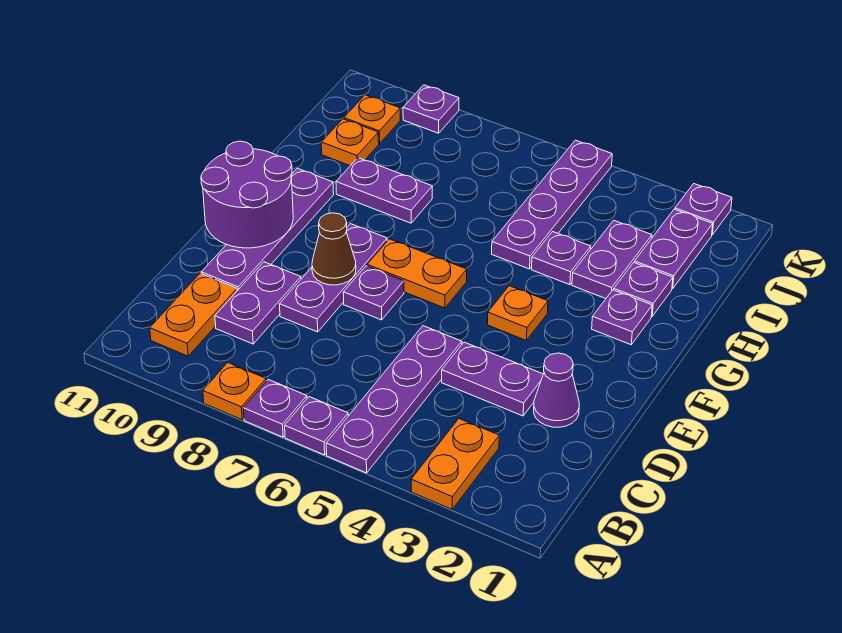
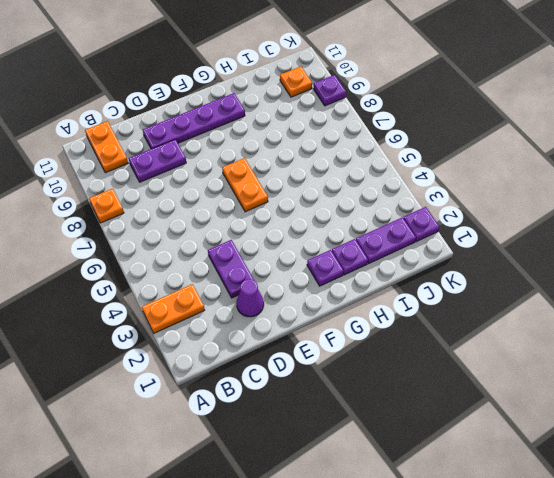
orange 1x2 plate [85,121,128,173] -> orange 1x2 plate turned to [150,273,237,356]
none -> purple 1x4 plate [326,326,462,473]
none -> purple 1x1 plate [285,397,348,455]
none -> purple 1x1 plate [243,379,307,437]

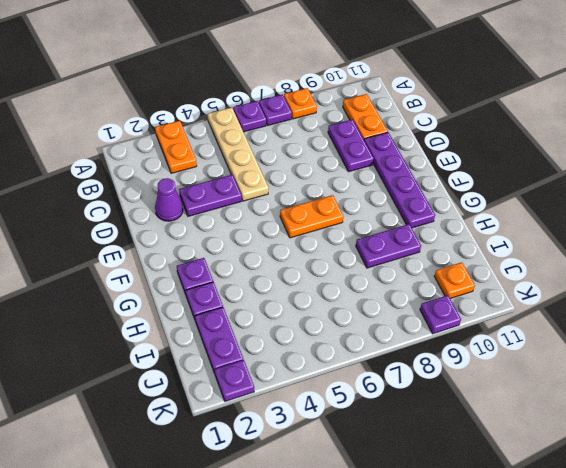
tan 1x4 plate [208,107,269,201] -> purple 1x4 plate [326,326,462,473]
none -> purple 1x3 plate [279,224,387,332]
none -> purple 1x1 plate [343,266,404,320]
none -> orange 1x1 plate [487,286,548,341]

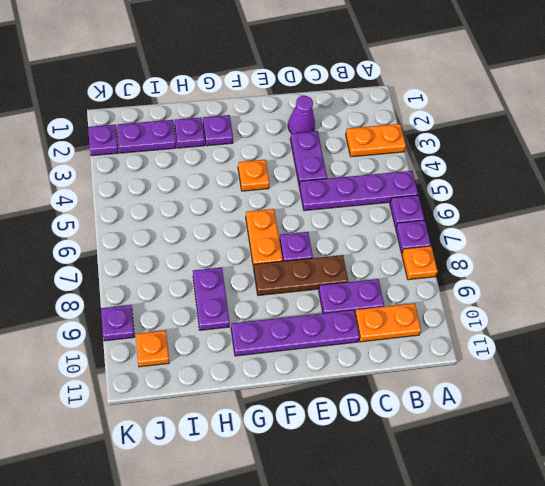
brown 1x3 plate [254,255,348,296] -> purple 1x3 plate [279,224,387,332]
none -> purple 1x2 plate [572,220,652,299]
none -> purple 1x1 plate [532,232,591,285]
none -> purple 1x4 plate [492,140,612,269]

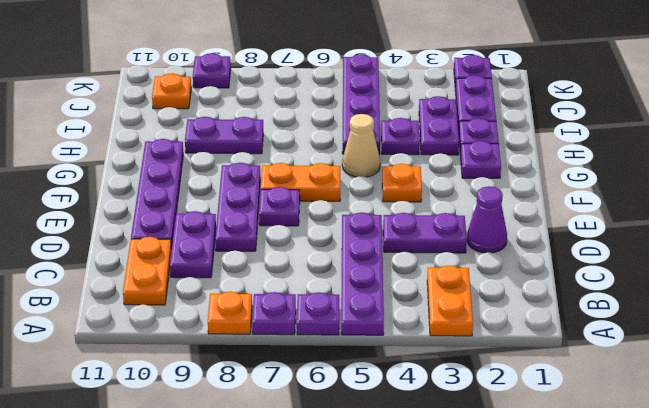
tan 1x1 cone [342,114,380,177] -> none
none -> orange 1x1 plate [321,119,379,166]
none -> brown 1x1 cone [312,213,356,285]
none -> purple 2x2 round brick [201,141,293,248]

